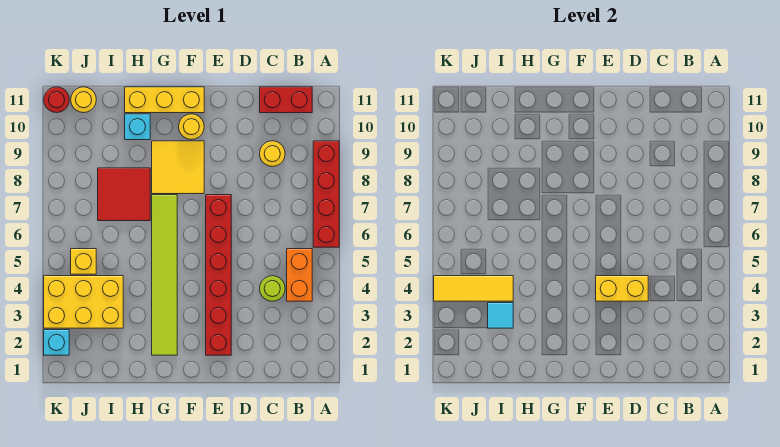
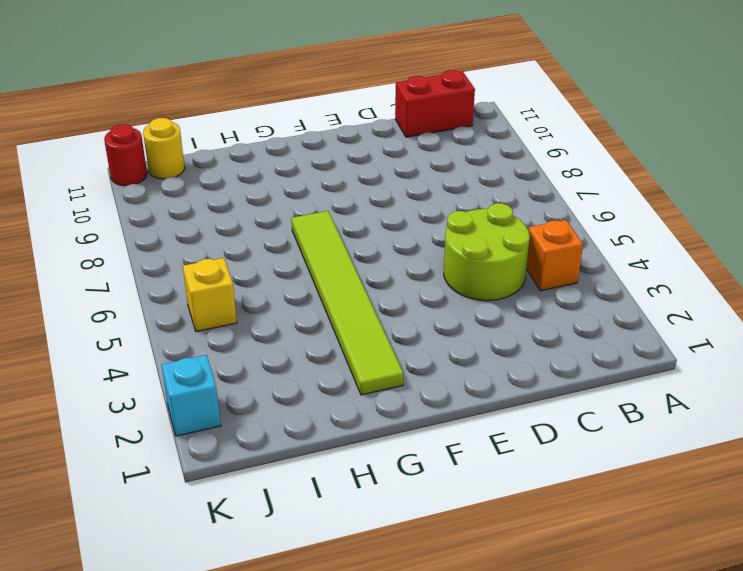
orange 1x1 brick [526,220,583,291] -> orange 1x2 brick [287,249,312,301]
lime 2x2 round brick [444,203,530,301] -> lime 1x1 round brick [260,276,285,301]
none -> red 1x4 brick [313,141,339,247]
none -> yellow 1x1 round brick [260,141,285,167]
none -> red 1x6 brick [206,195,231,355]

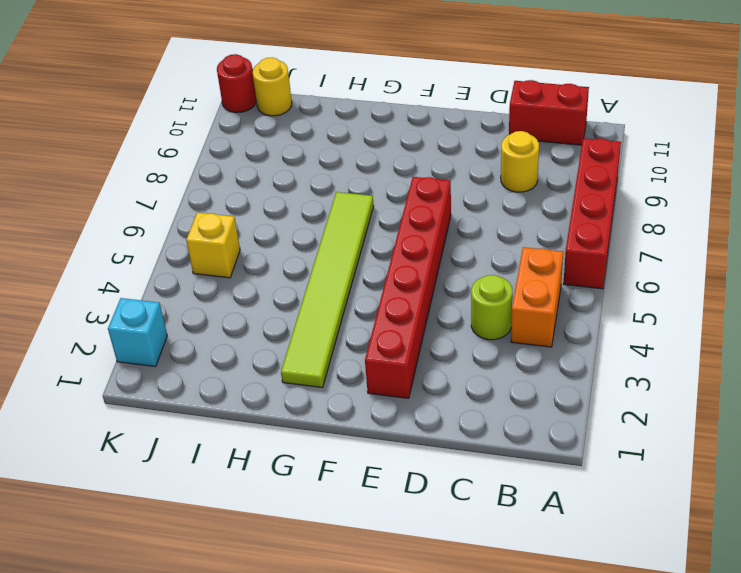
none -> yellow 2x2 tile [152,141,204,194]
none -> yellow 1x1 round brick [179,114,204,140]
none -> yellow 1x3 brick [125,87,204,113]

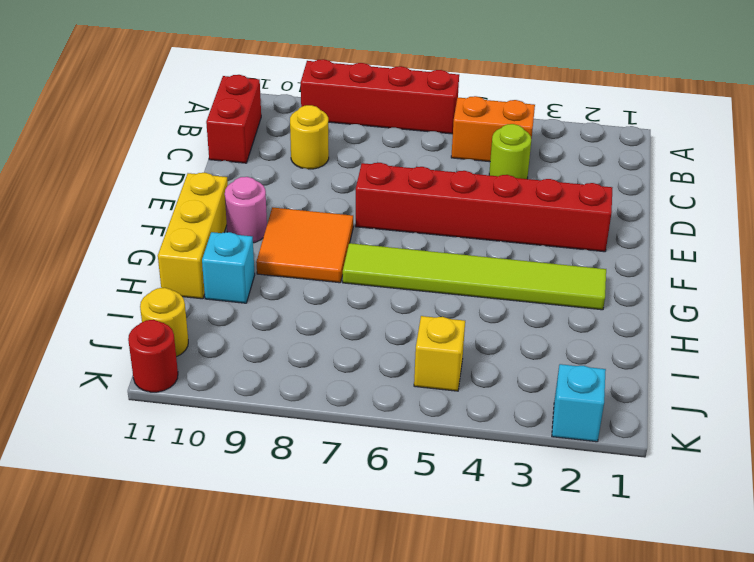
orange 2x2 tile [256,207,353,283] -> yellow 2x2 tile [152,141,204,194]
pink 1x1 round brick [225,177,267,243] -> yellow 1x1 round brick [179,114,204,140]
none -> red 2x2 tile [98,168,150,221]
none -> yellow 2x3 brick [44,276,123,328]
none -> yellow 1x2 brick [596,276,648,301]

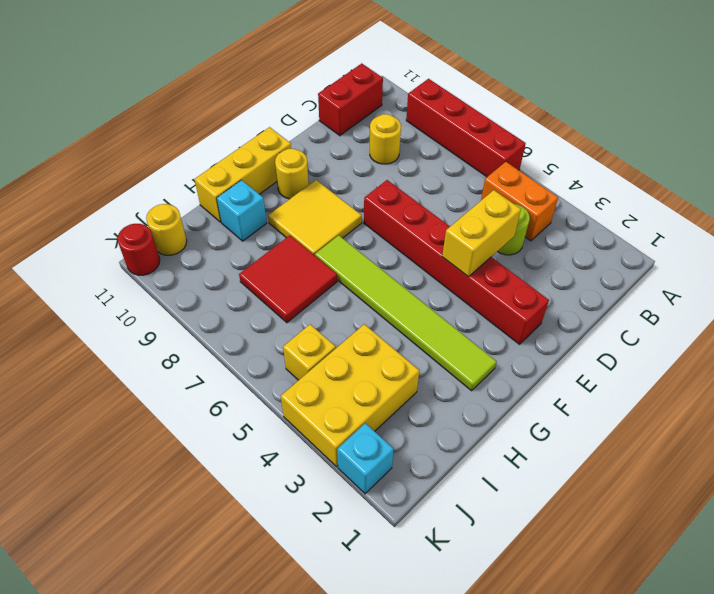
none -> cyan 1x1 tile [488,303,513,328]
none -> yellow 1x3 tile [434,276,513,301]

